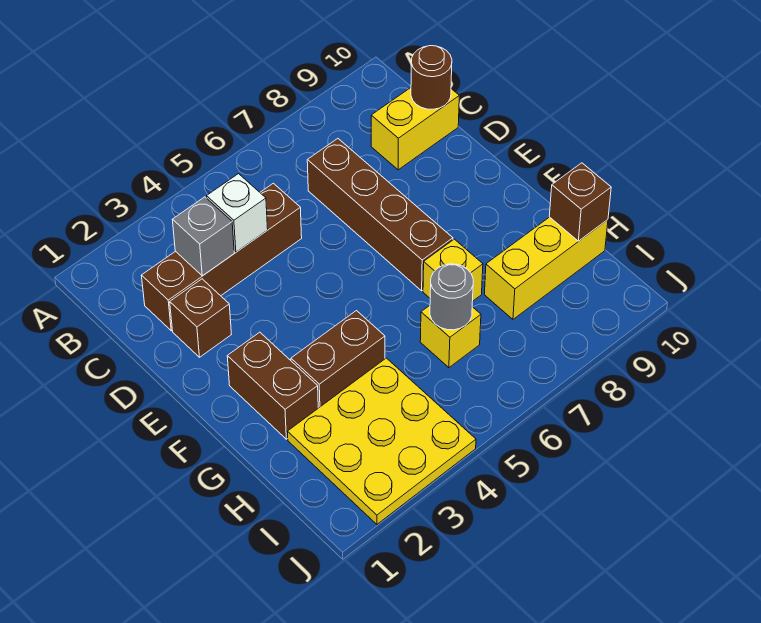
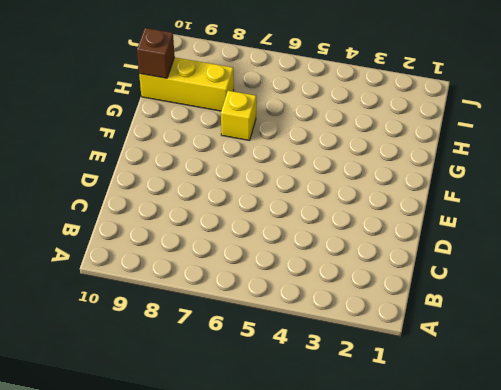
none -> brown 1x4 brick [141,183,302,331]
none -> brown 1x4 brick [307,139,453,291]
none -> yellow 1x2 brick [371,88,459,170]

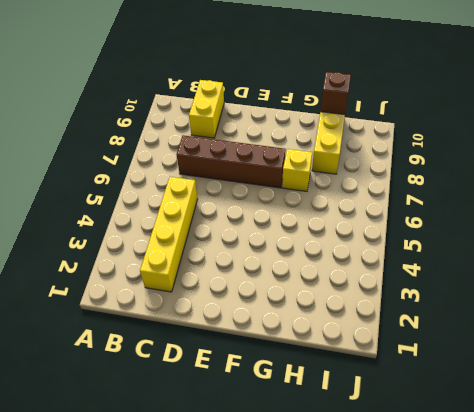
yellow 1x4 brick [140,177,197,292] -> brown 1x4 brick [141,183,302,331]
none -> brown 1x1 brick [170,279,231,357]
none -> brown 1x2 brick [227,332,318,439]
none -> brown 1x2 brick [291,311,385,408]

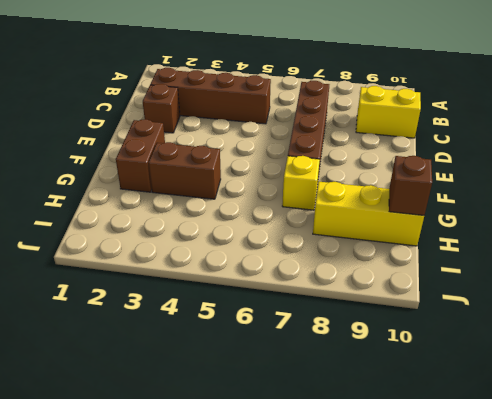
none -> yellow 3x3 plate [287,358,476,524]
none -> yellow 1x1 brick [420,306,481,368]
none -> grey 1x1 brick [172,197,234,276]

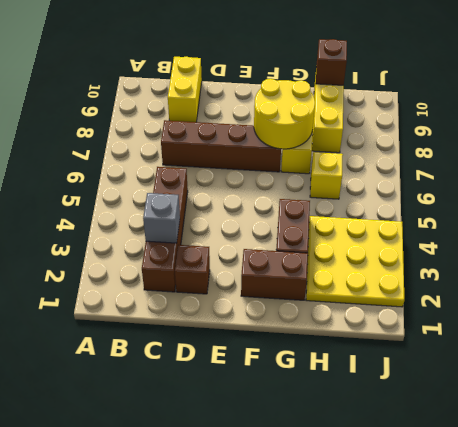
yellow 2x2 round brick [254,79,315,149] -> none
none -> white 1x1 brick [207,174,268,252]
none -> brown 1x1 round brick [411,46,452,109]
none -> grey 1x1 round brick [430,264,473,330]

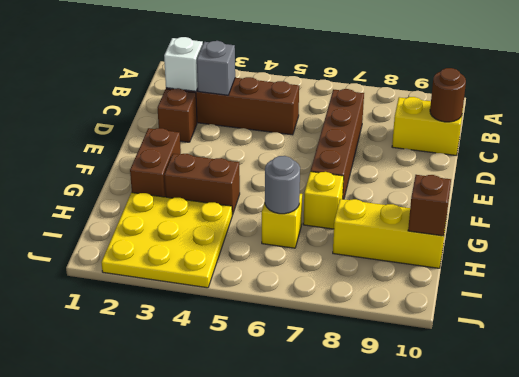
white 1x1 brick [164,37,203,91] -> white 1x1 brick moved to [207,174,268,252]

